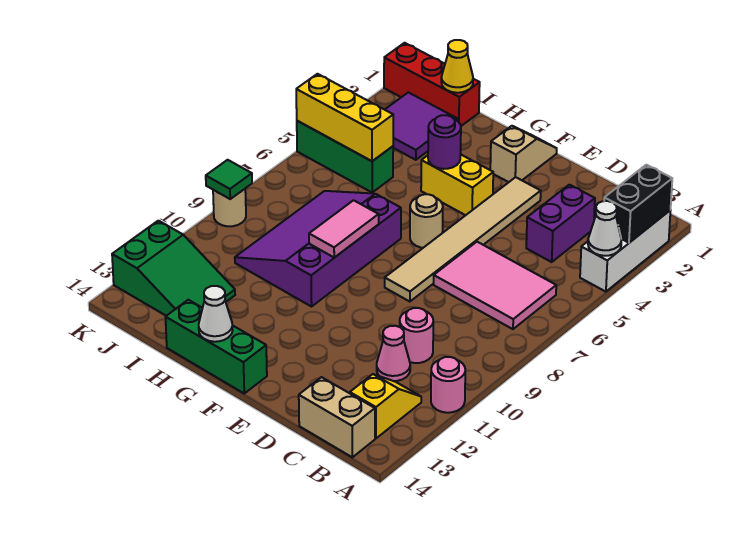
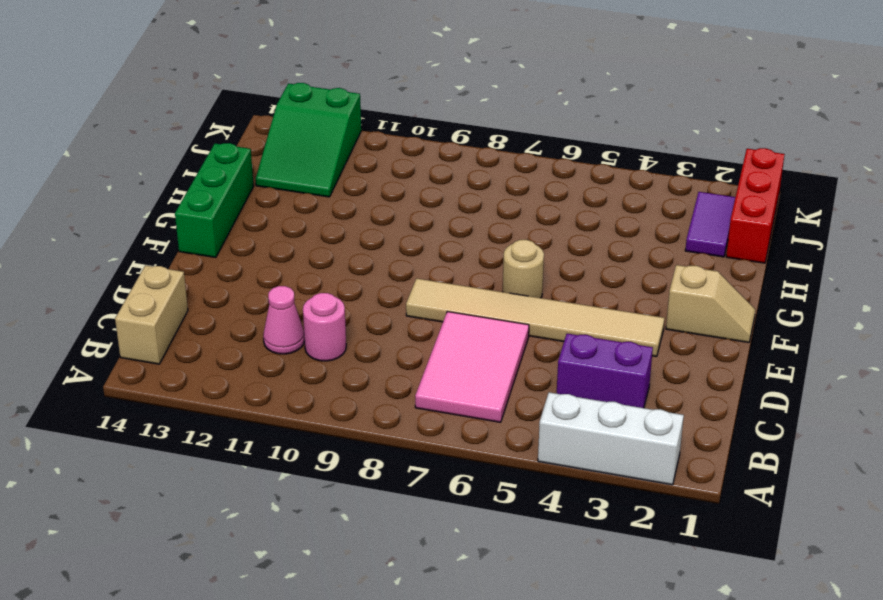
purple 1x2 tile [685,192,735,257] -> purple 2x2 tile [385,92,458,160]
none -> pink 1x1 round brick [431,357,465,413]
none -> yellow 1x2 slope [350,374,421,438]
none -> yellow 1x2 brick [421,155,493,215]

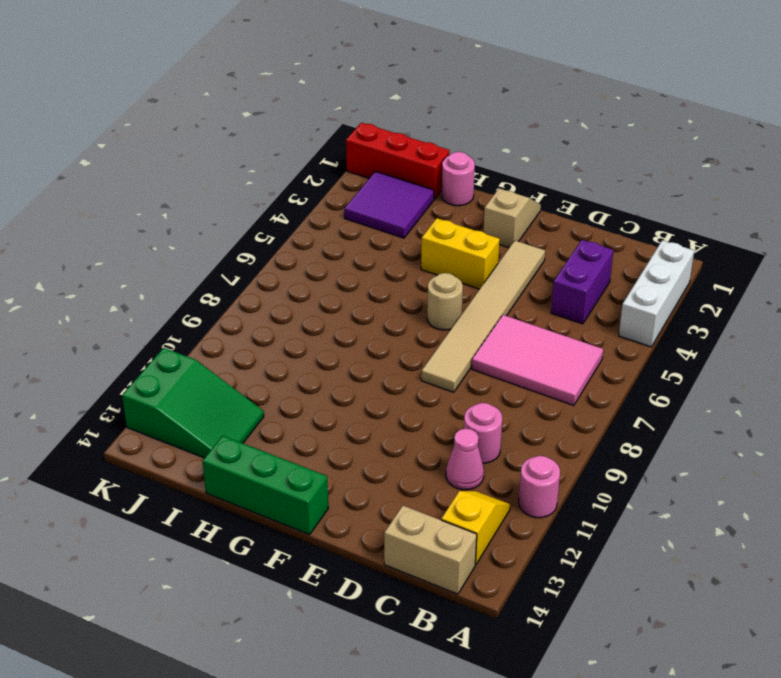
pink 1x1 round brick [442,152,475,206] -> none
none -> purple 3x4 slope [235,191,401,307]
none -> green 1x3 brick [297,121,393,192]
none -> tan 1x1 round brick [213,189,246,226]

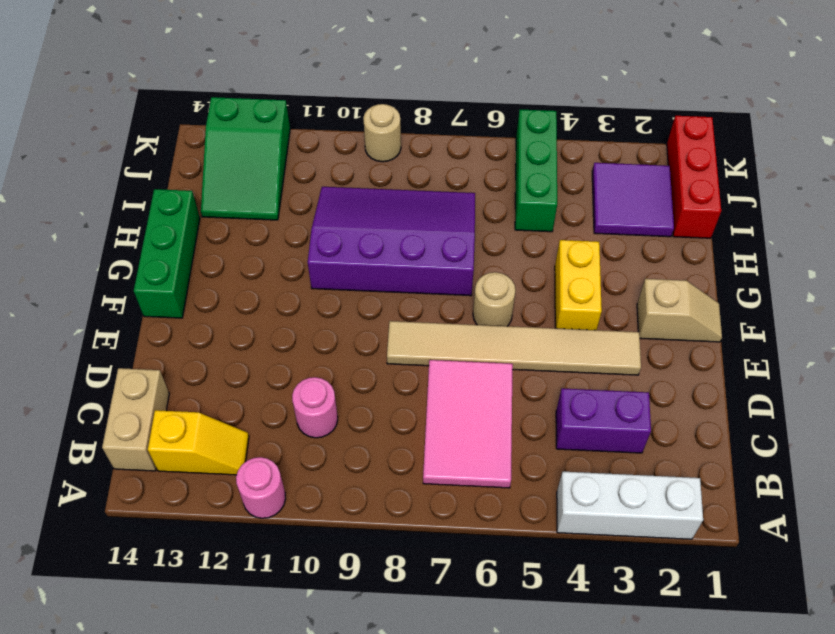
none -> pink 1x1 cone [377,326,410,381]
none -> black 1x2 brick [604,165,672,243]
none -> white 1x1 cone [588,201,621,256]

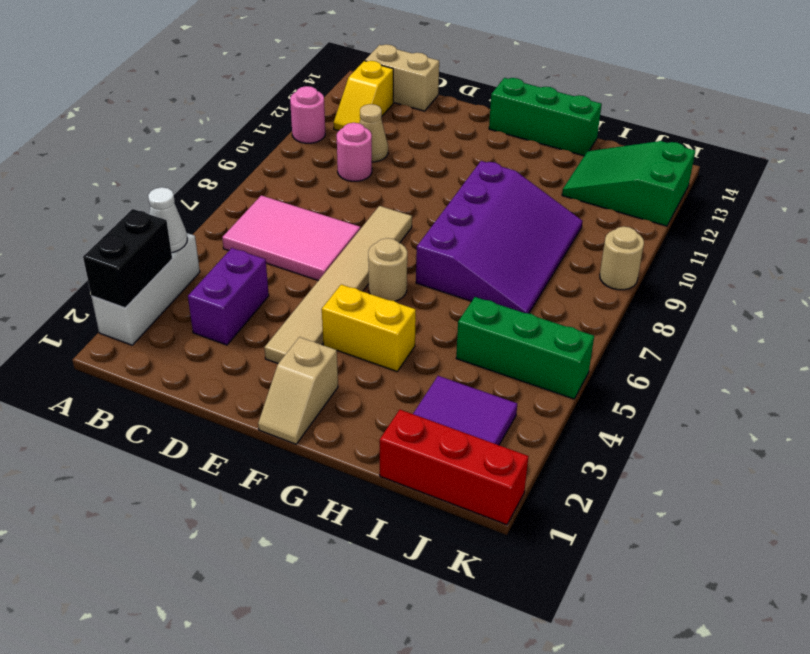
tan 1x1 cone [360,104,388,162] -> pink 1x1 cone [377,326,410,381]
none -> purple 1x1 round brick [428,115,461,169]
none -> pink 1x2 tile [309,200,379,258]
none -> white 1x1 cone [199,286,233,342]

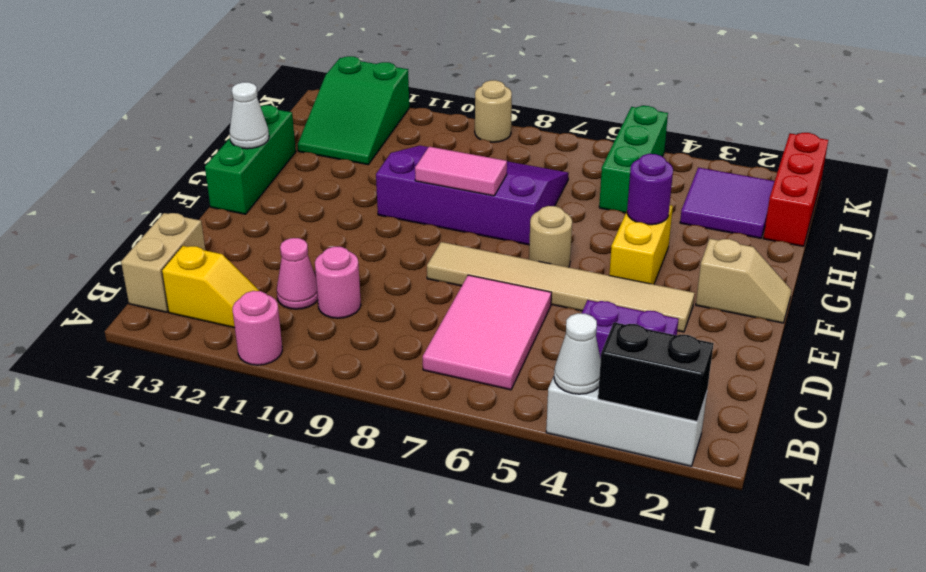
none -> yellow 1x1 cone [441,40,473,93]
none -> yellow 1x3 brick [296,74,393,161]
none -> green 1x1 tile [206,160,252,199]

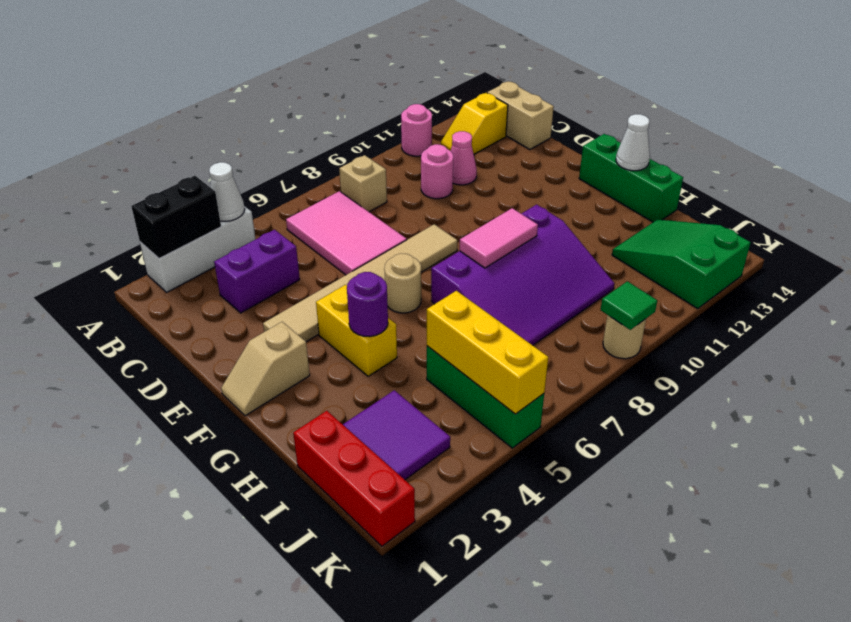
tan 1x1 brick [339,155,387,212] -> none
none -> yellow 1x1 cone [441,40,473,93]

